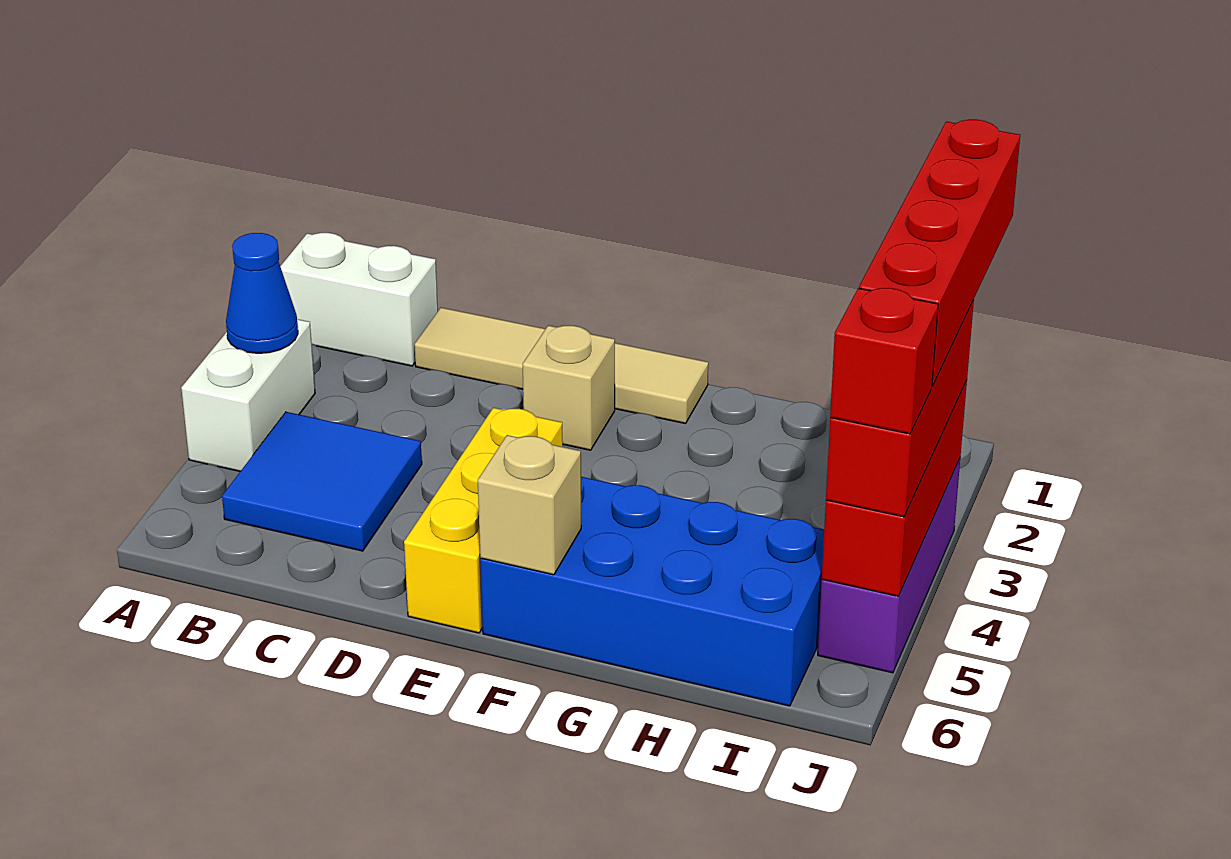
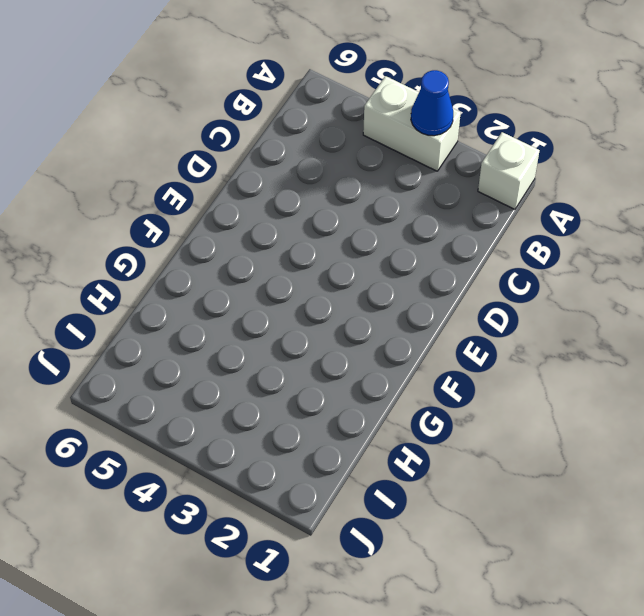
white 1x1 brick [478,132,540,209] -> white 1x2 brick [280,233,438,366]
none -> blue 2x2 tile [222,412,422,551]
none -> tan 1x4 tile [414,308,708,424]
none -> tan 1x1 brick [523,325,615,450]

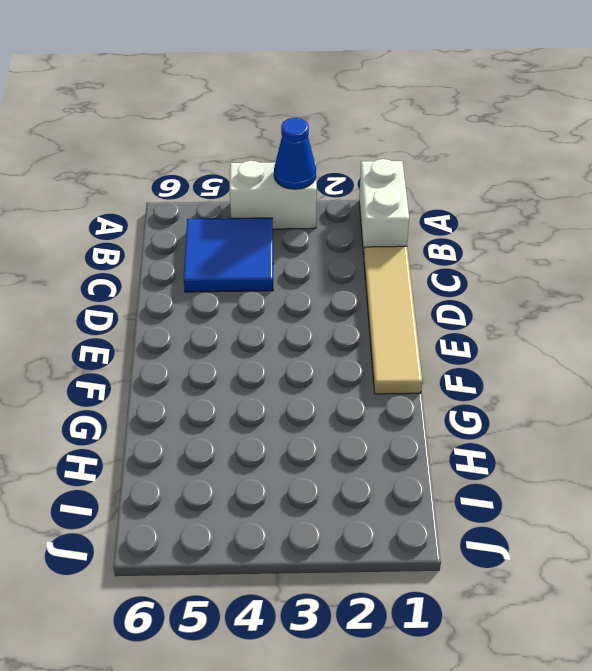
none -> tan 1x1 brick [523,325,615,450]
none -> yellow 1x3 brick [404,408,563,633]
none -> blue 2x4 brick [480,477,824,706]

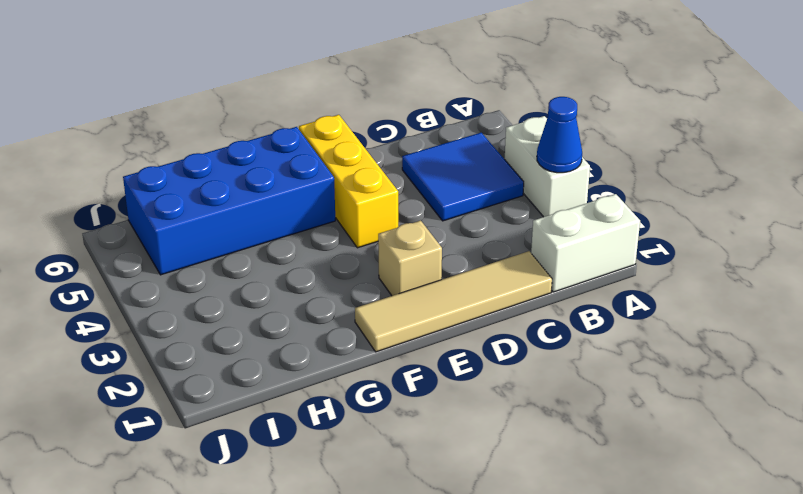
none -> purple 1x3 brick [818,459,960,673]
none -> tan 1x1 brick [478,435,581,575]
none -> red 1x3 brick [822,381,967,596]

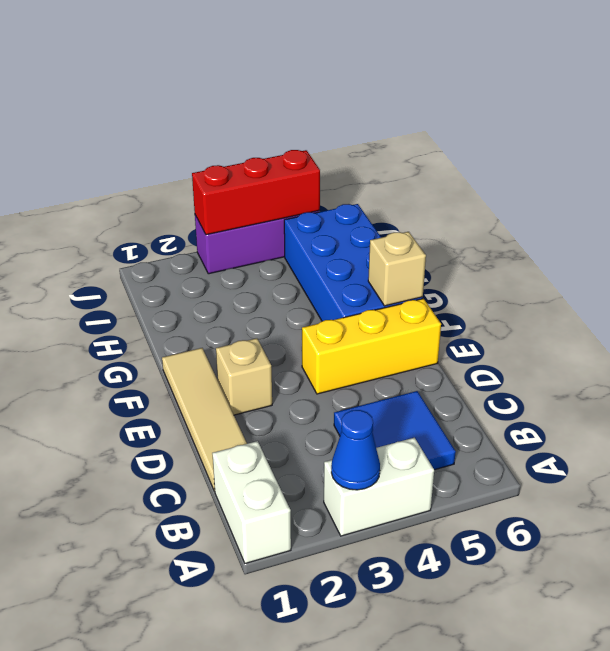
none -> red 1x3 brick [826,300,974,517]
none -> red 1x4 brick [859,119,1020,386]
none -> red 1x1 brick [830,288,938,434]

